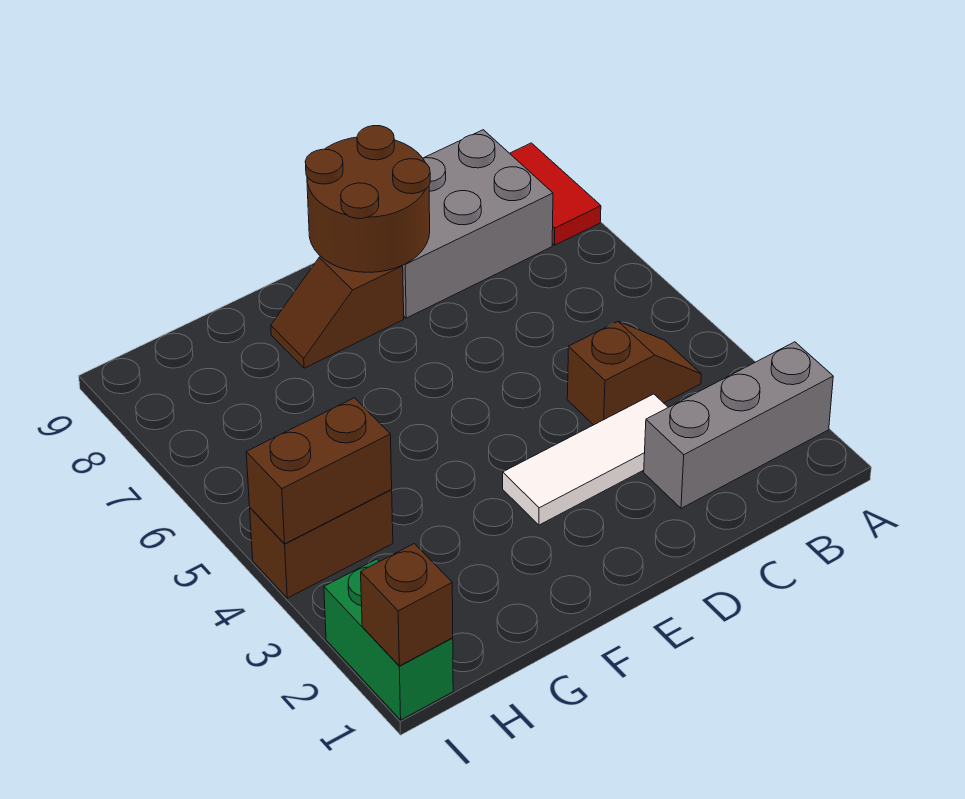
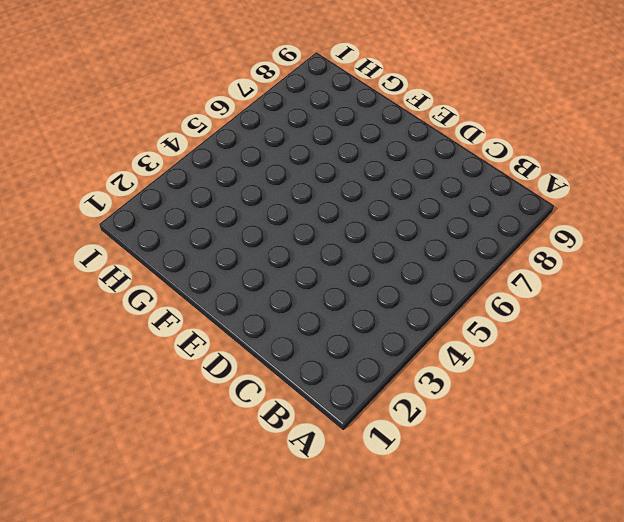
none -> grey 1x3 brick [644,342,833,508]
none -> red 1x2 tile [510,143,601,245]

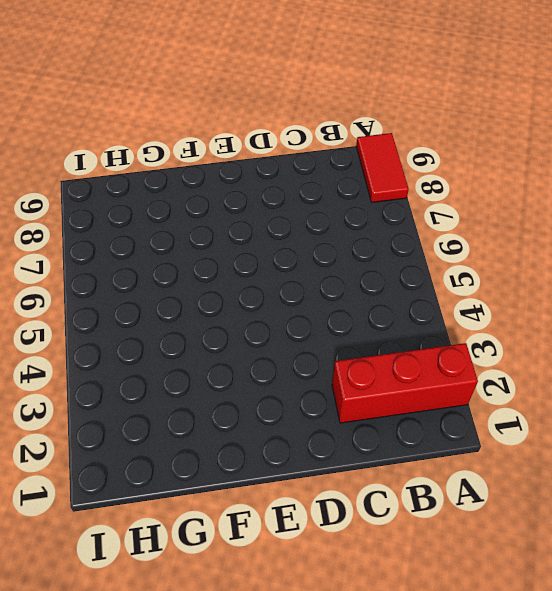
red 1x3 brick [332,343,478,423] -> grey 1x3 brick [644,342,833,508]
none -> brown 1x2 slope [567,322,701,425]
none -> grey 2x3 brick [402,130,553,318]

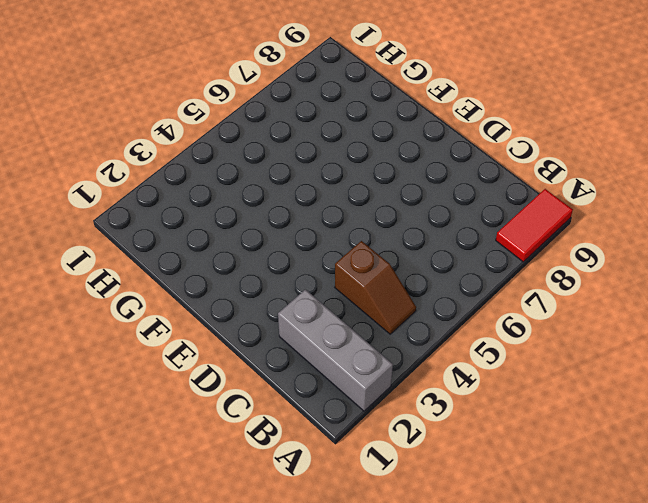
none -> grey 2x3 brick [402,130,553,318]
none -> white 1x3 tile [503,394,668,525]

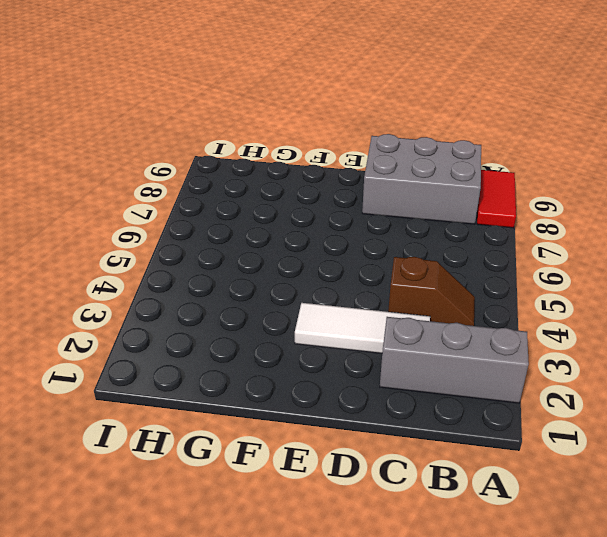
none -> brown 1x2 slope [271,256,404,368]
none -> brown 1x2 brick [250,490,393,598]

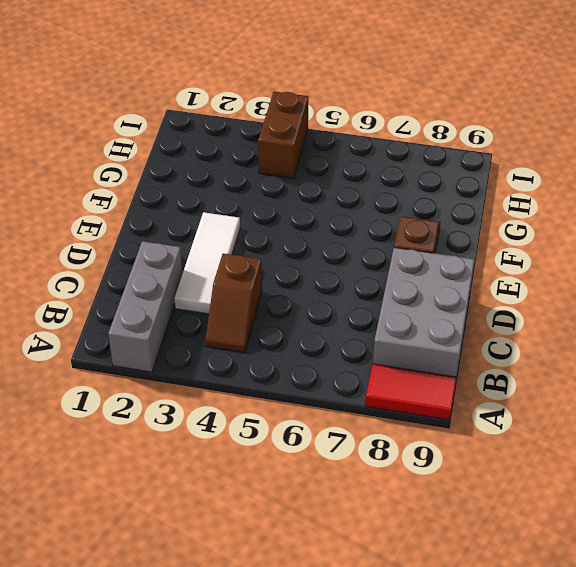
none -> green 1x2 brick [324,559,453,720]
none -> brown 2x2 round brick [305,126,430,272]

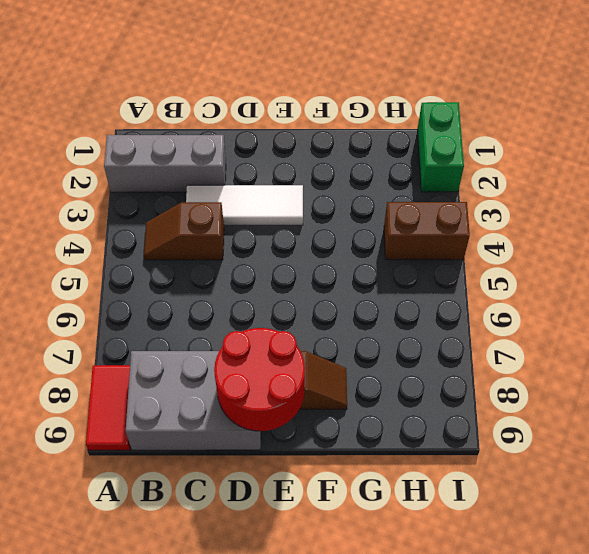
red 2x2 round brick [214,328,305,431] -> brown 2x2 round brick [305,126,430,272]
none -> brown 1x2 brick [246,398,392,544]
none -> brown 1x1 brick [361,544,453,666]

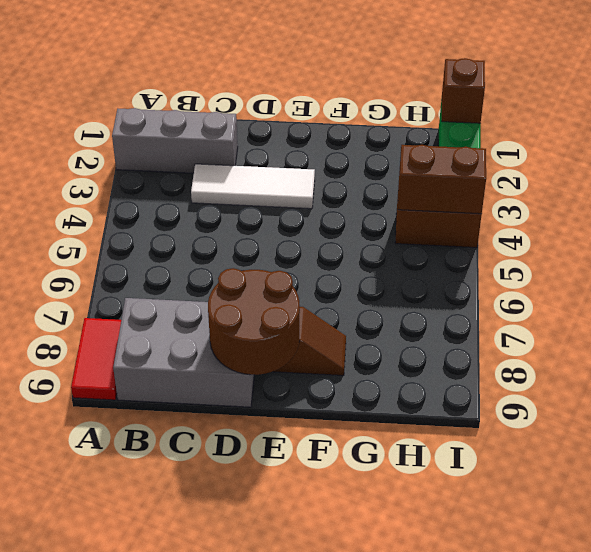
none -> brown 1x2 slope [567,322,701,425]

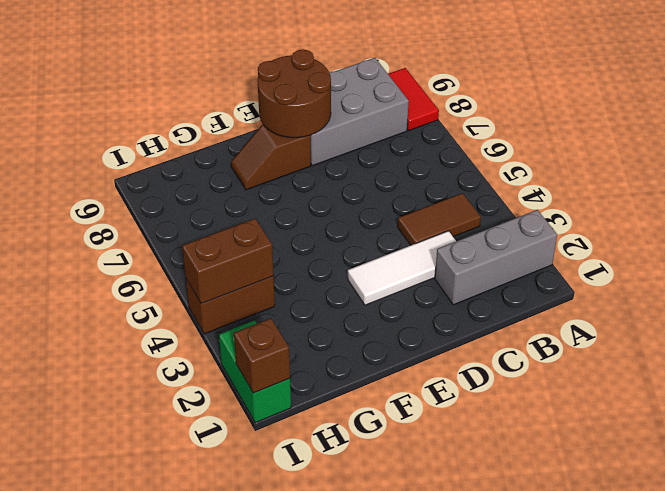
brown 1x2 tile [398,193,481,245] -> brown 1x2 slope [567,322,701,425]

